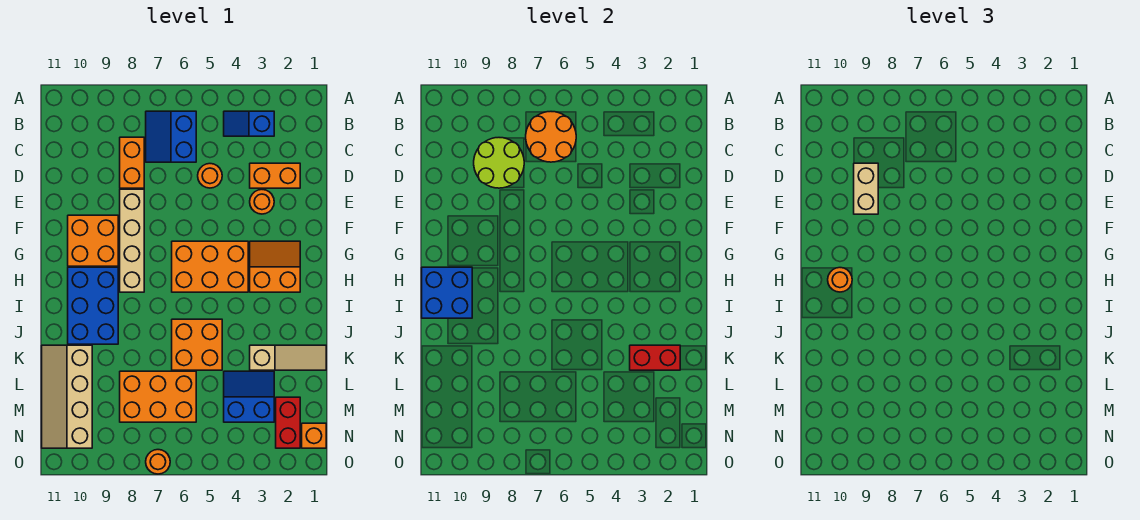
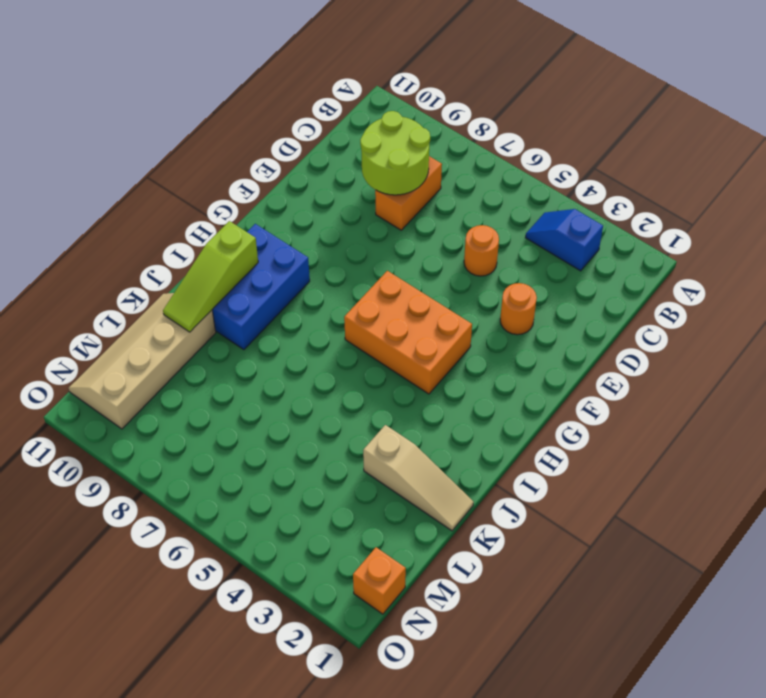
lime 1x3 slope [163,221,258,332] -> blue 2x2 brick [422,267,472,318]
none -> blue 2x2 slope [146,111,196,162]
none -> orange 1x2 brick [250,163,300,188]
none -> tan 1x4 brick [120,189,144,292]

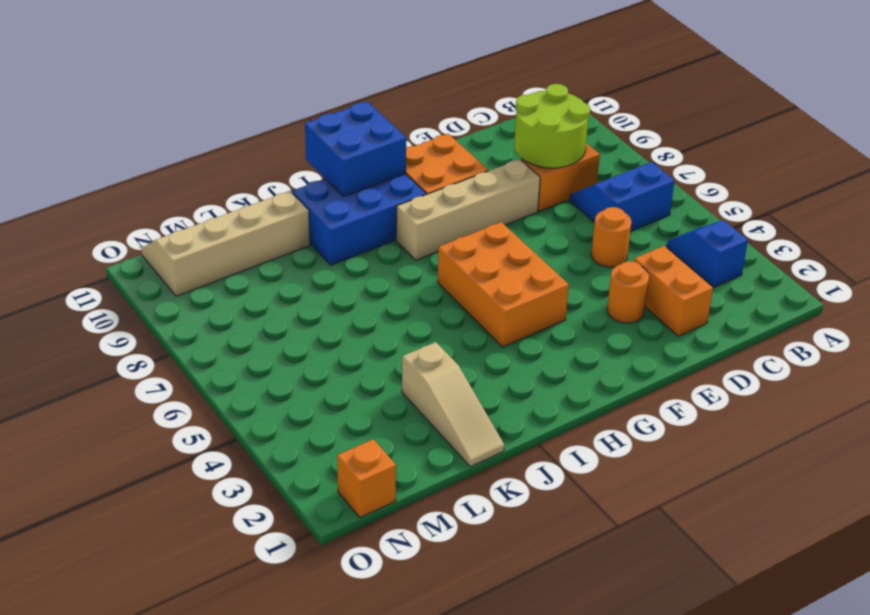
none -> orange 2x2 slope [250,241,300,292]
none -> orange 2x2 brick [172,319,222,370]
none -> blue 2x2 slope [224,371,274,422]

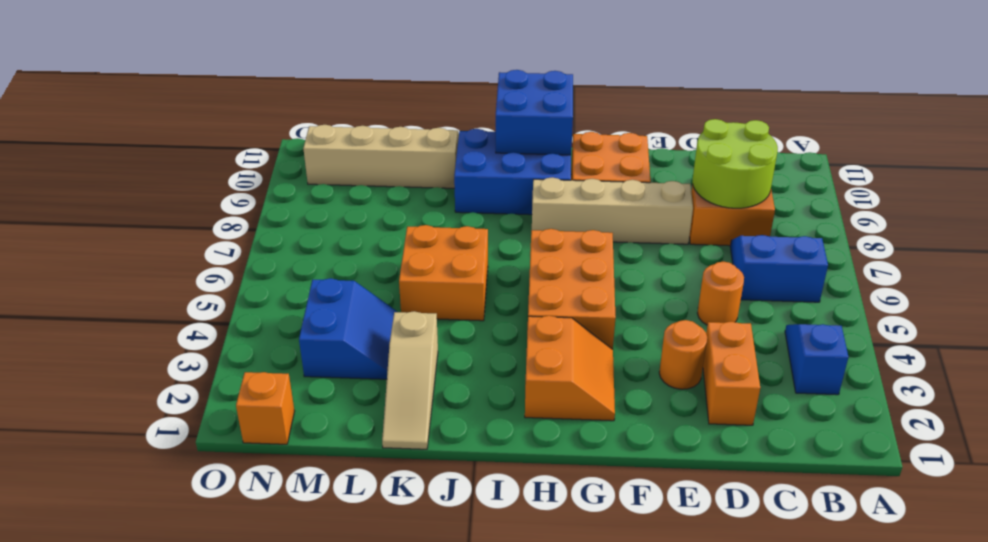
none -> orange 2x3 brick [120,371,196,422]
none -> red 1x2 brick [276,397,300,448]
none -> orange 1x1 round brick [146,450,170,474]

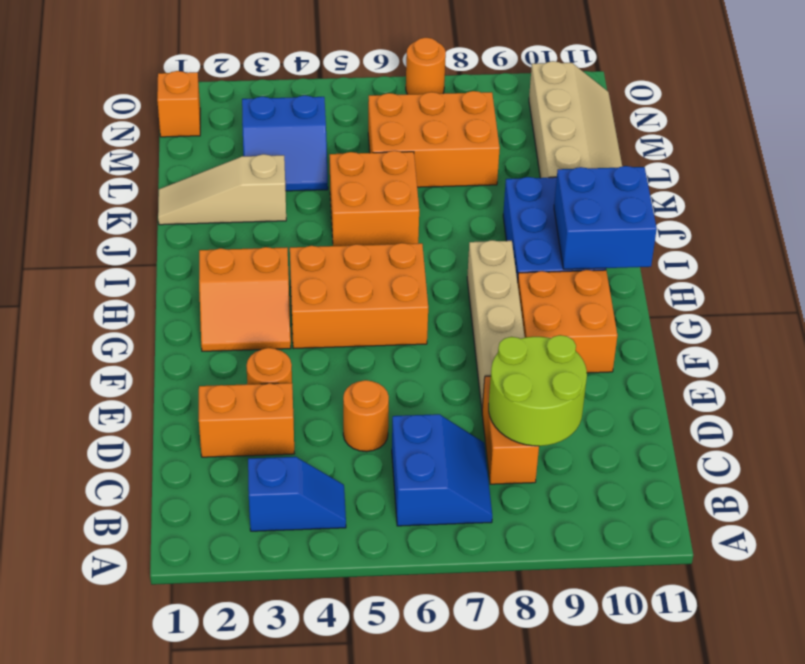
none -> red 1x2 brick [276,397,300,448]
none -> orange 2x2 round brick [526,112,576,162]
none -> red 1x2 brick [630,345,680,370]

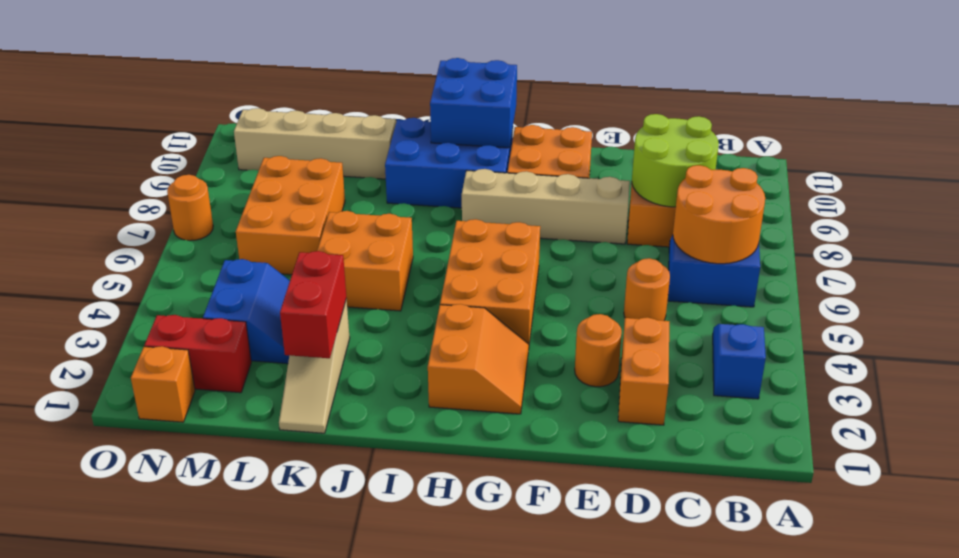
none -> tan 1x2 brick [854,163,878,214]
none -> orange 1x1 round brick [828,268,852,292]

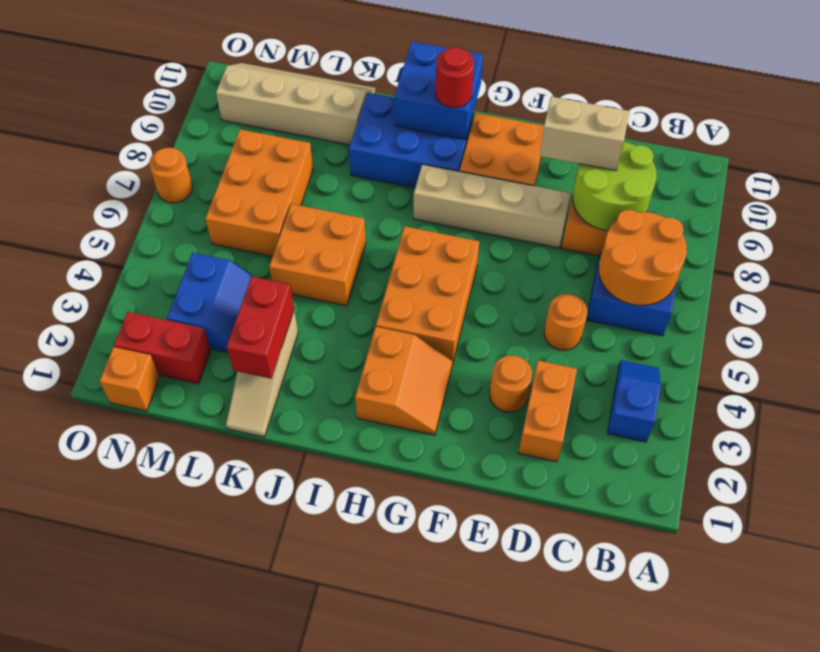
red 1x1 round brick [435,48,474,108] -> orange 1x1 round brick [828,268,852,292]

